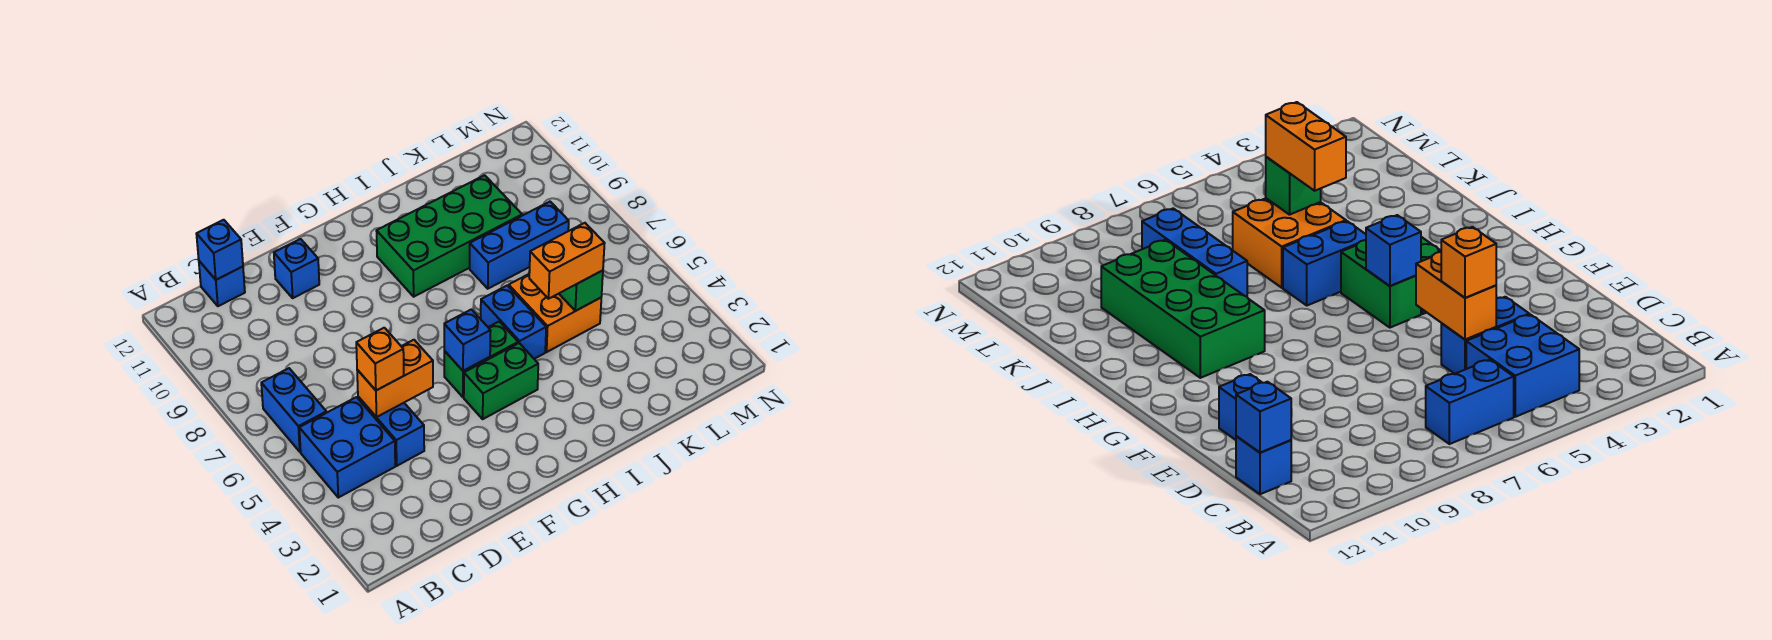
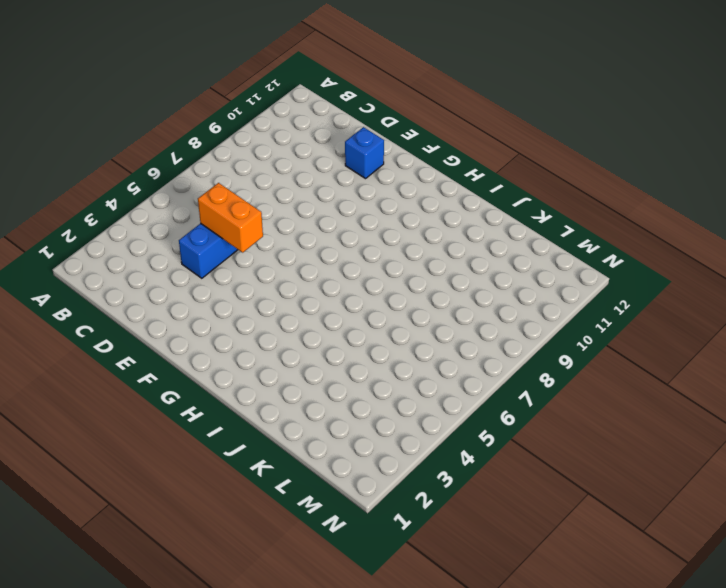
none -> blue 2x2 brick [299,397,395,498]
none -> blue 1x2 brick [261,368,326,452]
none -> blue 1x1 brick [199,261,245,306]

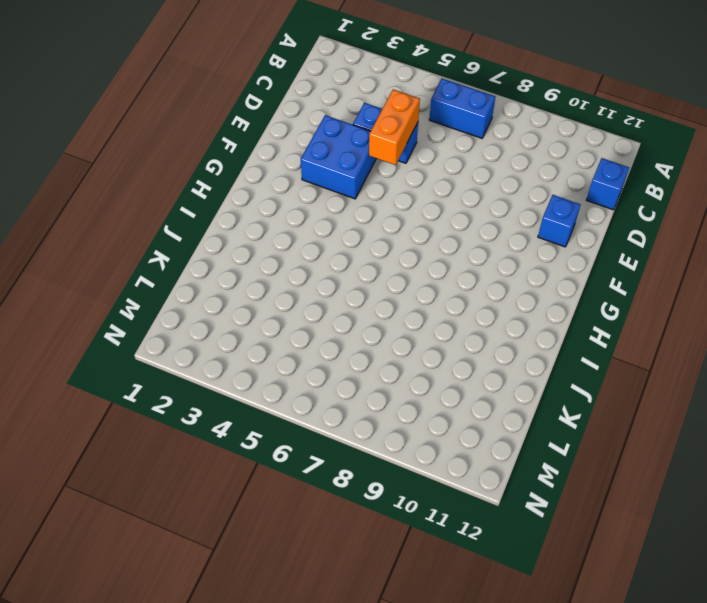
blue 2x2 brick [301,115,376,199] -> blue 2x2 brick moved to [299,397,395,498]
none -> green 1x2 brick [464,343,538,419]
none -> green 1x2 brick [444,322,518,397]
none -> green 2x4 brick [377,175,522,297]

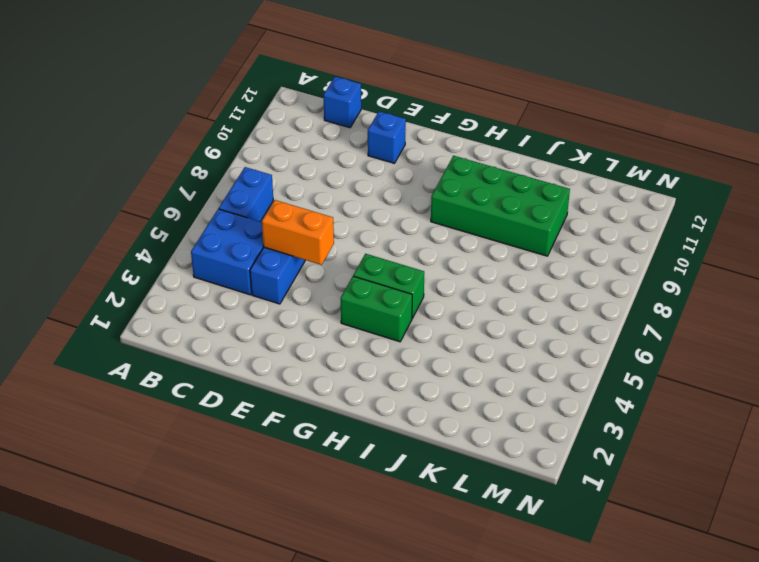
none -> blue 1x2 brick [481,285,546,359]
none -> orange 2x2 brick [509,274,601,352]
none -> blue 1x3 brick [470,202,569,289]

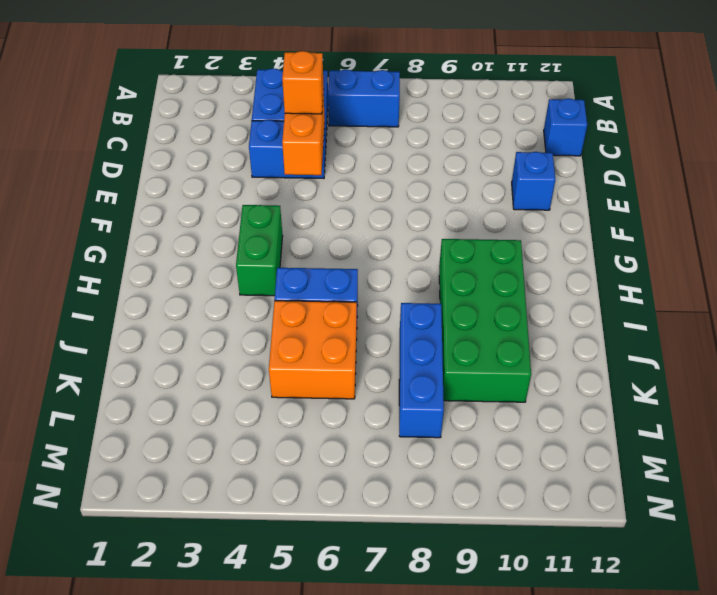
none -> green 1x2 brick [444,322,518,397]
none -> blue 1x1 brick [197,220,243,280]
none -> blue 1x1 brick [444,309,491,371]

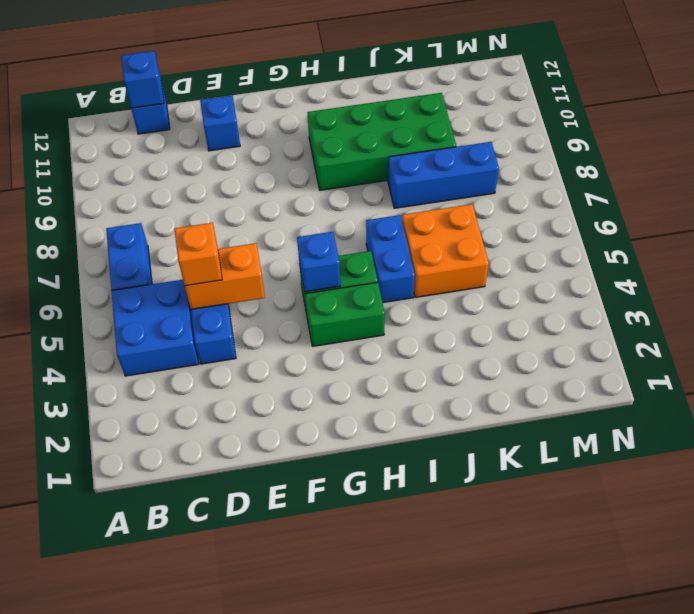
none -> green 1x1 brick [559,270,603,311]
none -> orange 1x2 brick [529,223,605,299]

